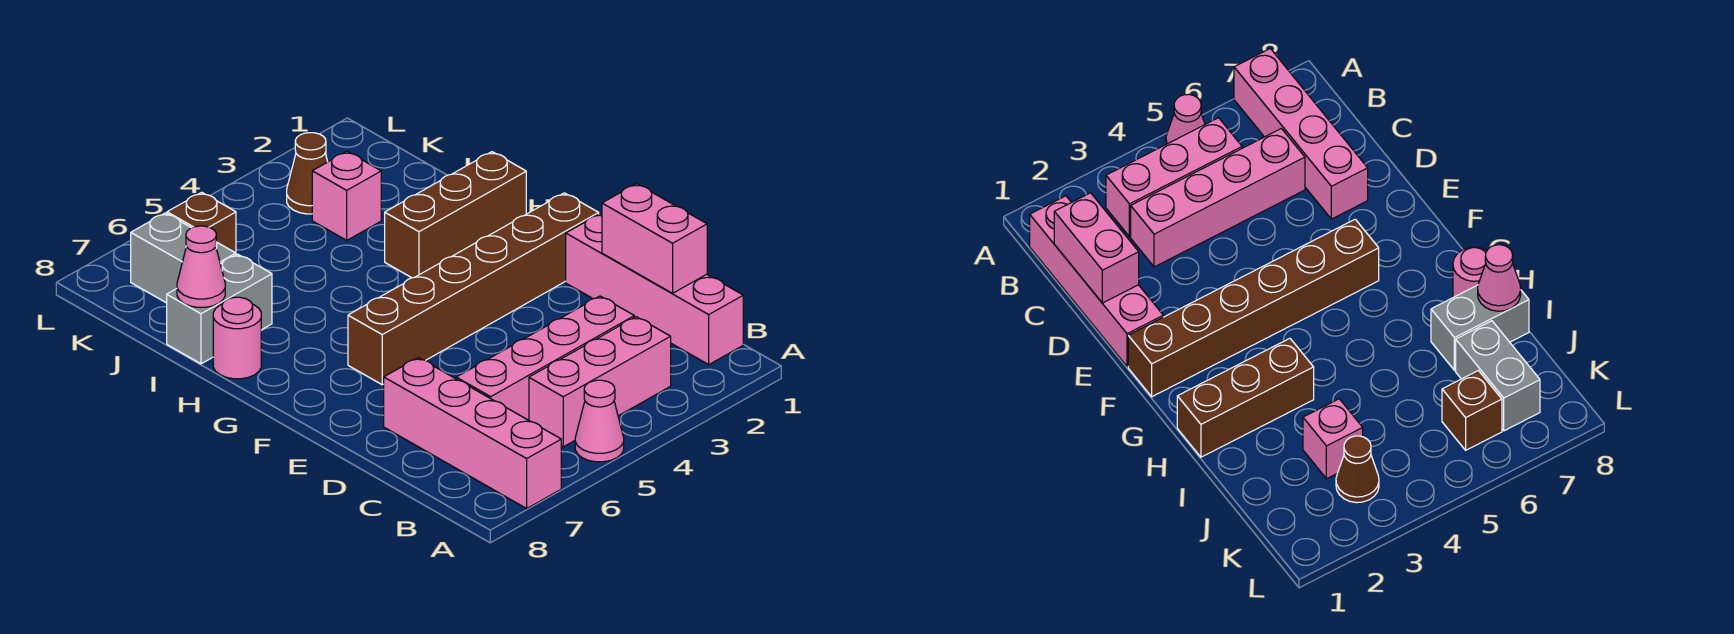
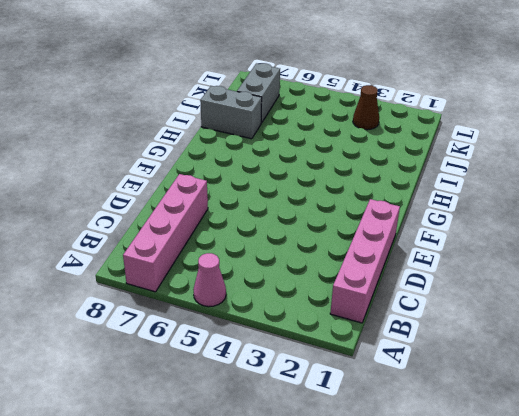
none -> pink 1x3 brick [529,317,671,447]
none -> pink 1x4 brick [456,296,634,420]
none -> brown 1x6 brick [348,193,599,385]

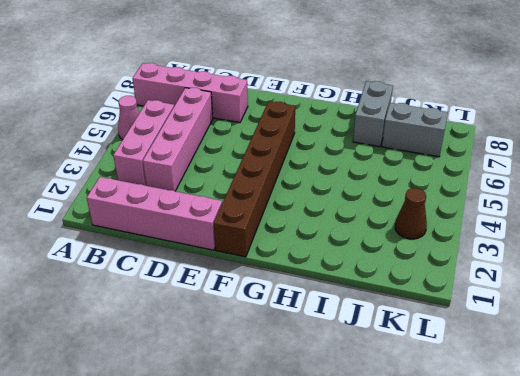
none -> brown 1x3 brick [385,152,526,278]
none -> pink 1x1 round brick [213,297,261,379]
none -> pink 1x1 brick [312,152,381,240]

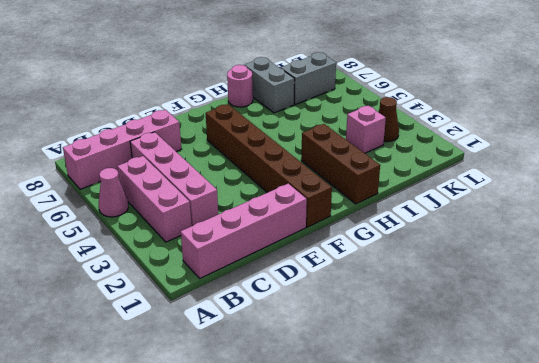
none -> brown 1x1 brick [167,192,236,253]
none -> pink 1x2 brick [602,184,707,293]
none -> pink 1x1 cone [177,226,225,307]

